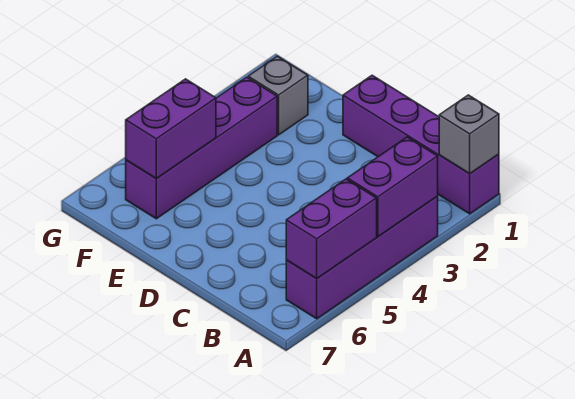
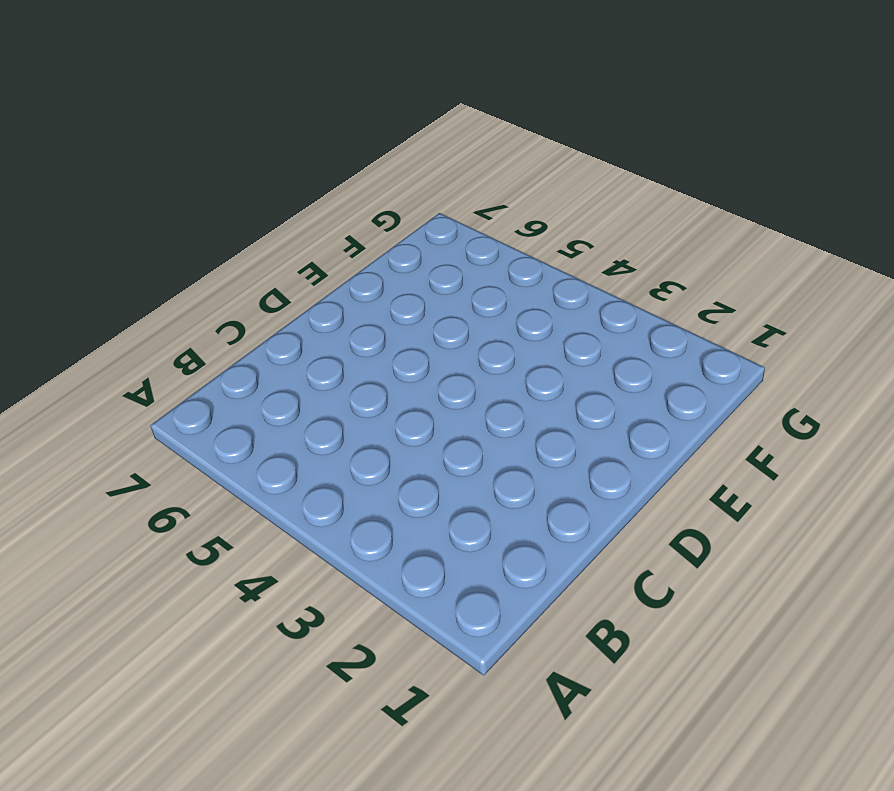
none -> purple 1x4 brick [343,75,499,214]
none -> purple 1x4 brick [286,196,438,319]

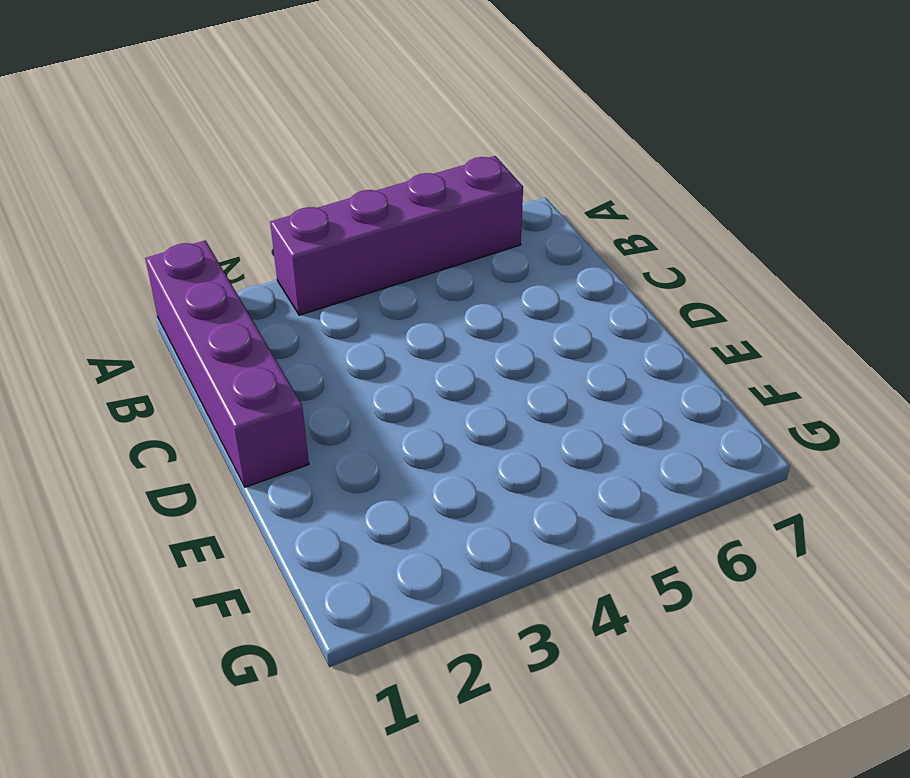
none -> grey 1x1 brick [248,56,308,135]
none -> purple 1x4 brick [126,77,277,219]

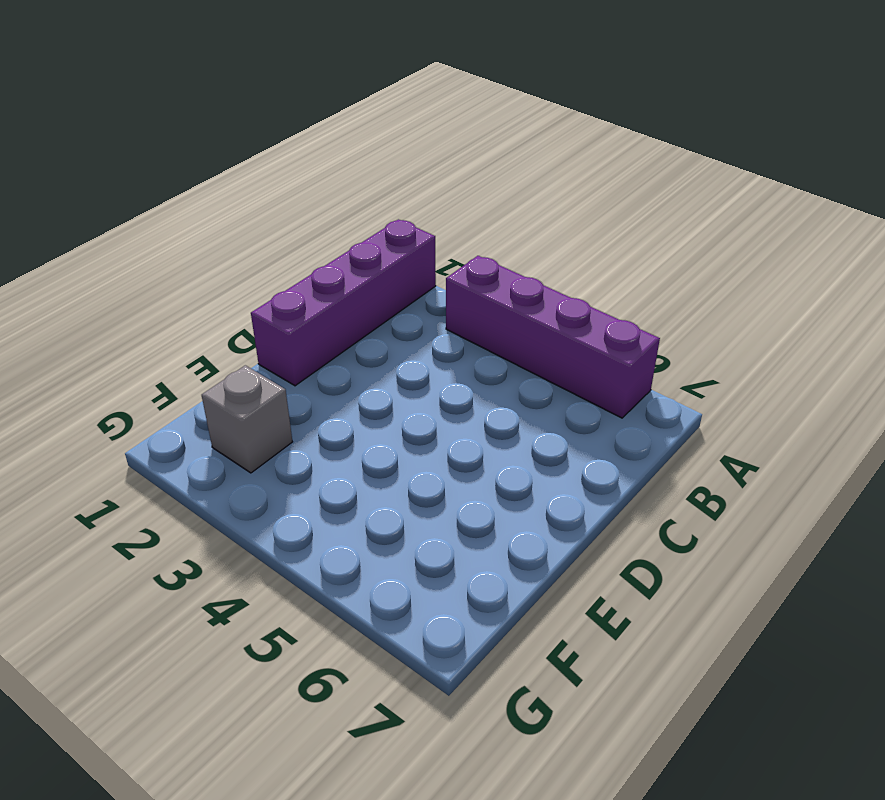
none -> purple 1x4 brick [126,77,277,219]
none -> grey 1x1 brick [439,95,499,173]

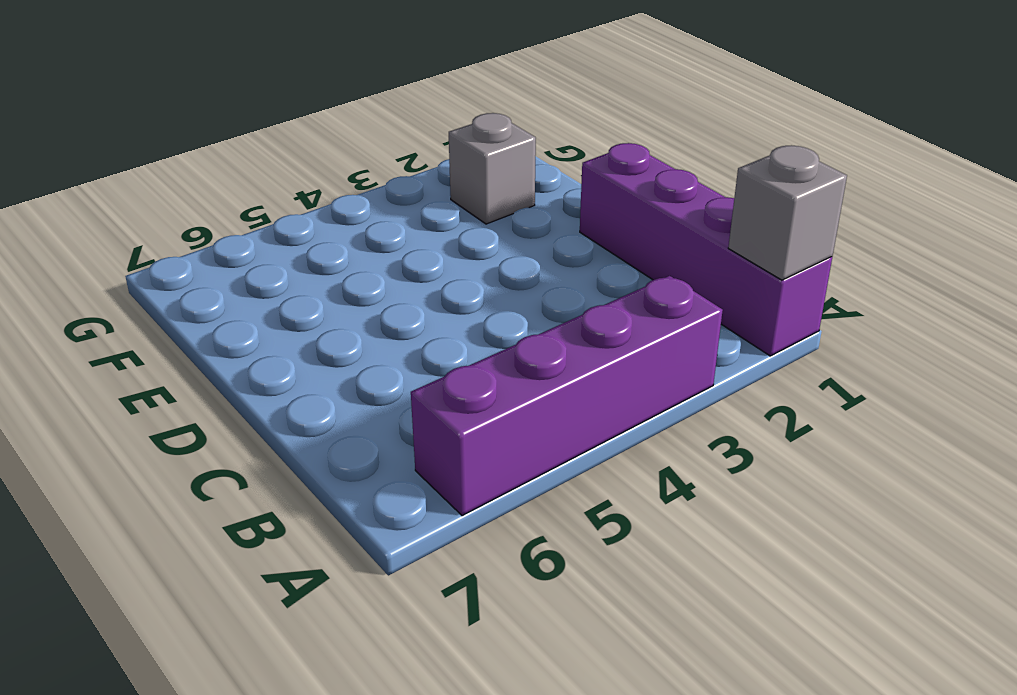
none -> purple 1x4 brick [126,77,277,219]
none -> purple 1x2 brick [347,137,438,237]

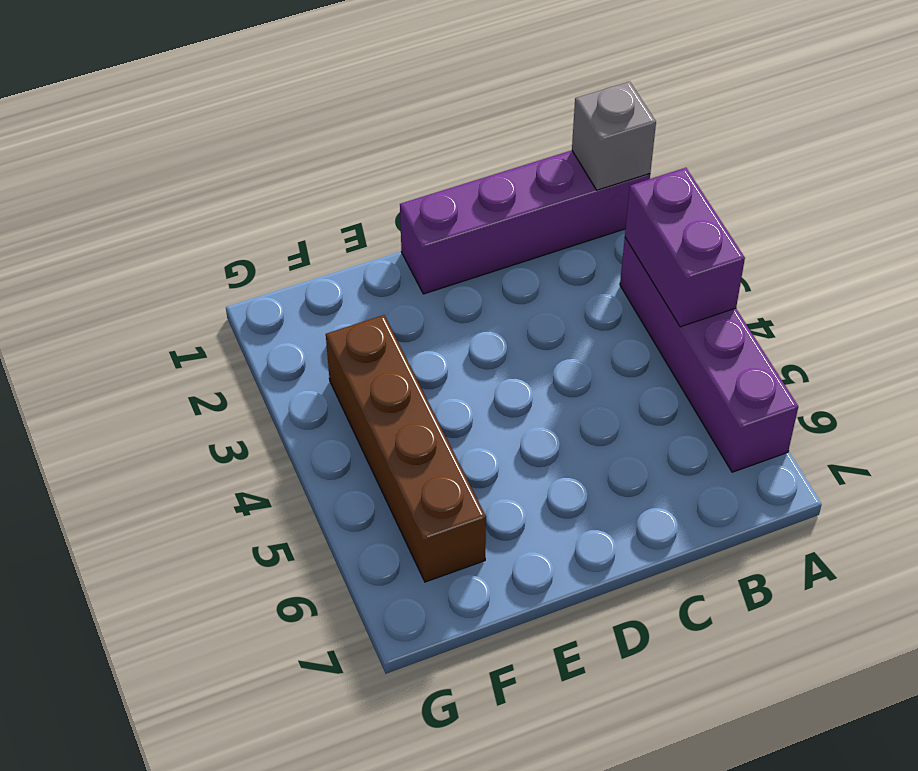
brown 1x4 brick [326,315,486,582] -> purple 1x4 brick [126,77,277,219]
none -> grey 1x1 brick [248,56,308,135]
none -> purple 1x2 brick [286,179,377,279]

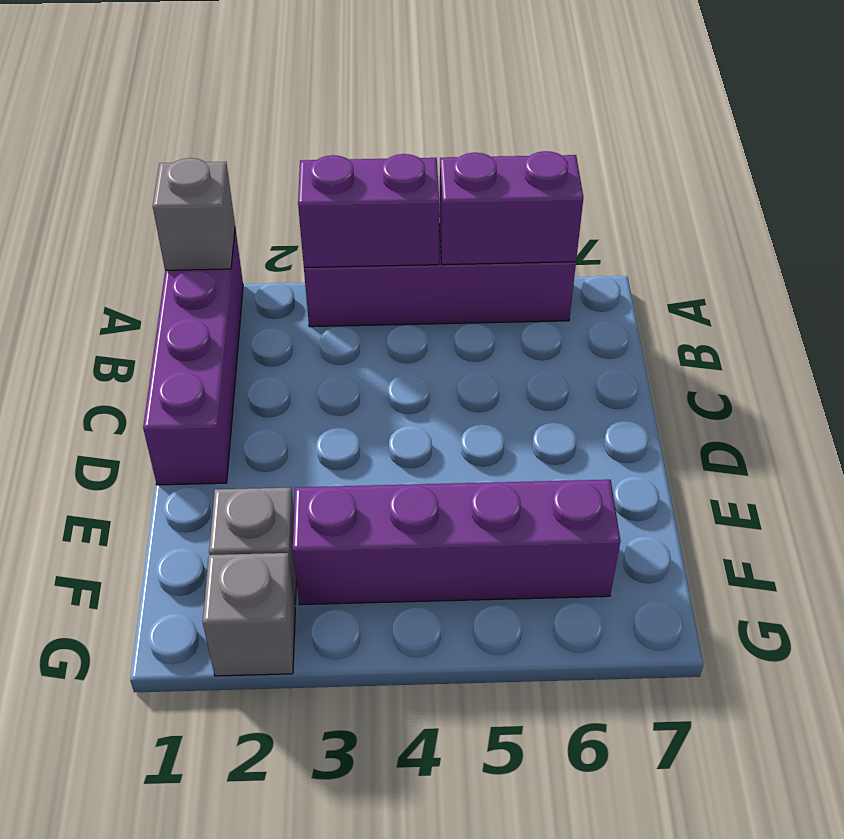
grey 1x1 brick [203,553,295,676] -> none
none -> purple 1x2 brick [126,79,216,179]

